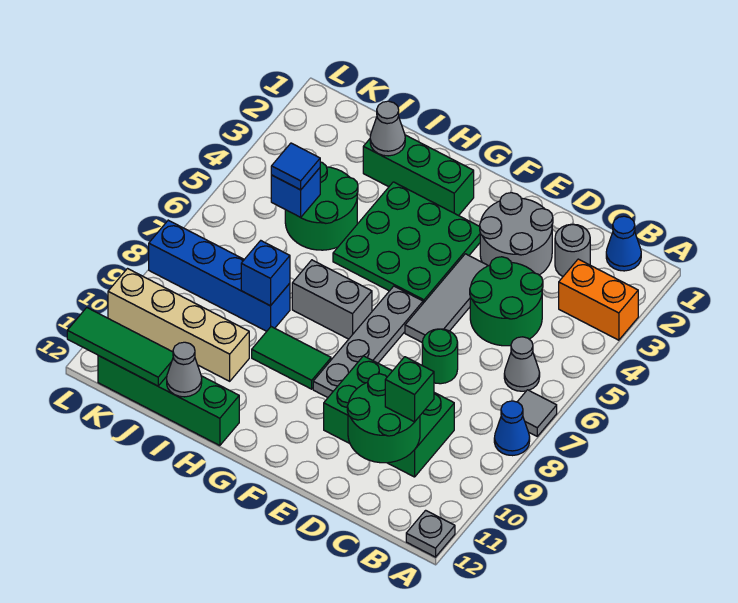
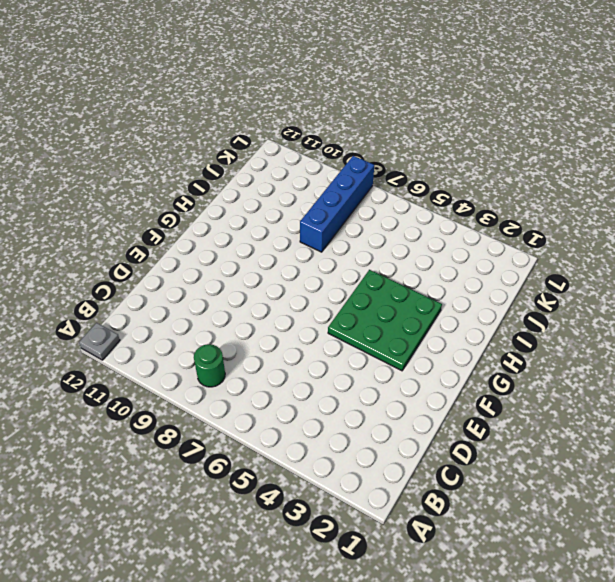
green 1x1 round brick [194,344,225,387] -> green 1x1 round brick moved to [422,329,458,384]
none -> orange 1x2 brick [559,259,638,340]
none -> grey 1x1 tile [517,390,557,436]
none -> blue 1x1 cone [494,401,530,456]

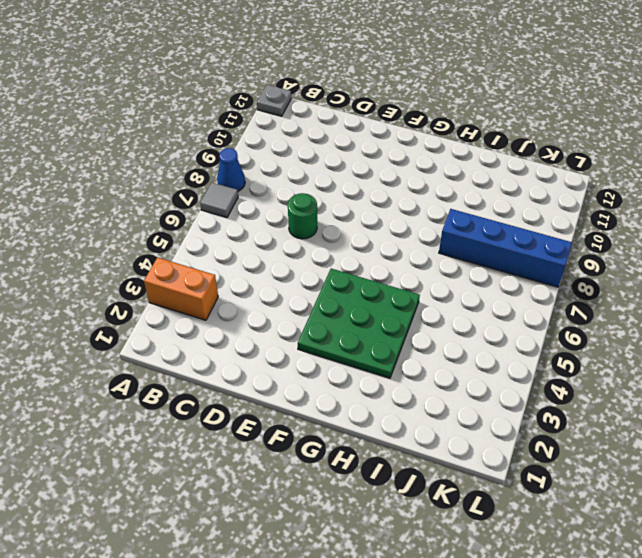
none -> blue 1x1 cone [606,216,641,271]
none -> grey 1x1 cone [504,337,540,391]
none -> grey 1x1 round brick [555,224,590,277]

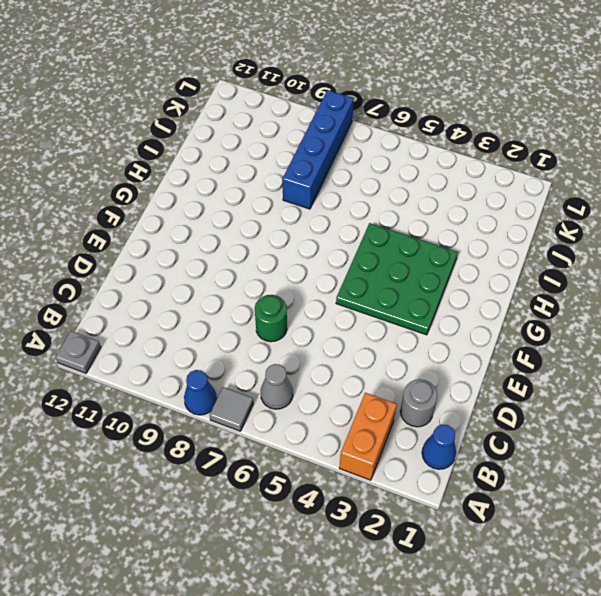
none -> green 2x2 round brick [470,257,543,346]
none -> green 2x3 brick [324,356,454,477]
none -> grey 2x2 round brick [480,193,553,275]

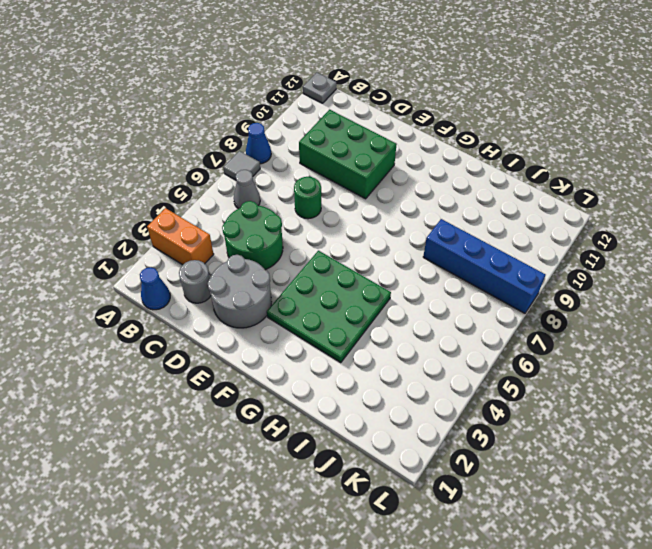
none -> grey 1x3 tile [405,254,488,343]
none -> grey 1x4 plate [313,286,423,397]
none -> green 1x3 brick [363,135,474,216]

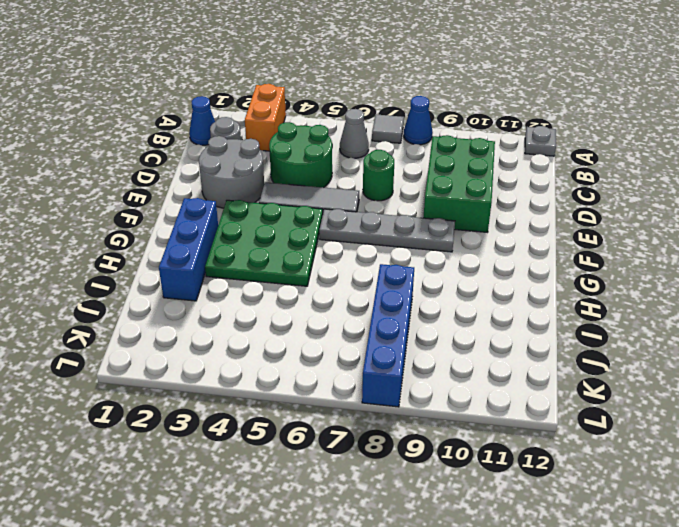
blue 1x3 brick [159,198,218,301] -> green 1x3 brick [363,135,474,216]
none -> grey 1x2 brick [292,260,372,339]
none -> green 1x2 tile [252,327,331,389]
none -> green 1x4 brick [98,356,239,446]

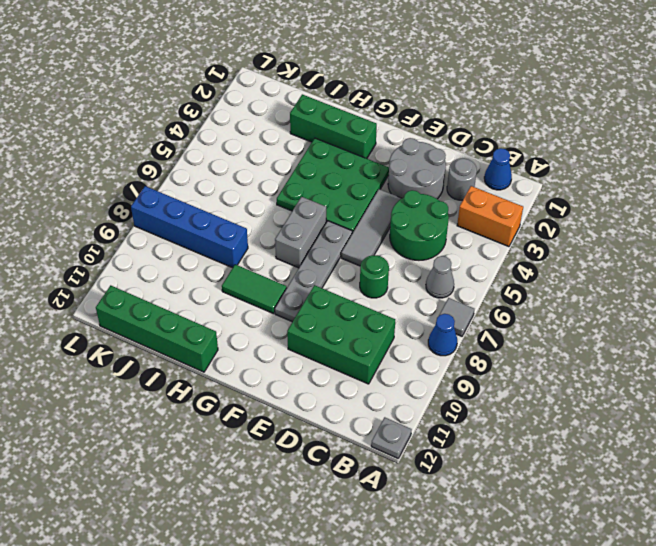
grey 1x2 brick [275,197,326,268] -> grey 1x2 brick turned to [292,260,372,339]
none -> green 2x2 round brick [285,162,358,250]
none -> tan 1x4 brick [108,269,249,381]
none -> green 2x2 round brick [347,374,420,463]

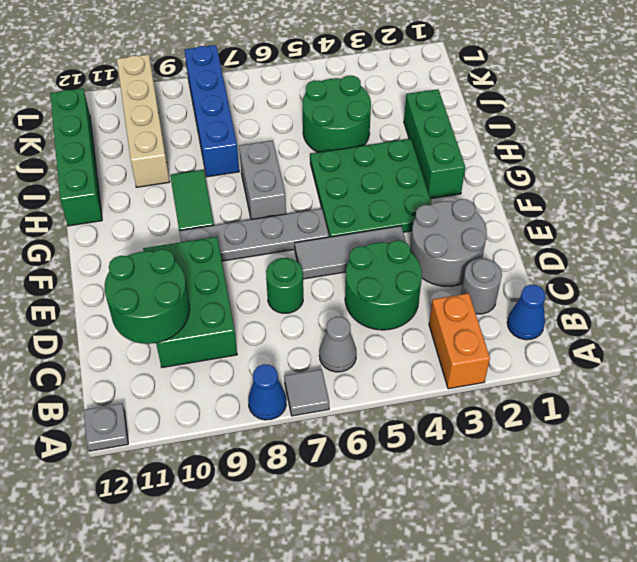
none -> grey 1x1 cone [370,101,405,156]
none -> blue 1x1 brick [241,241,290,306]
none -> grey 1x1 cone [167,342,202,397]

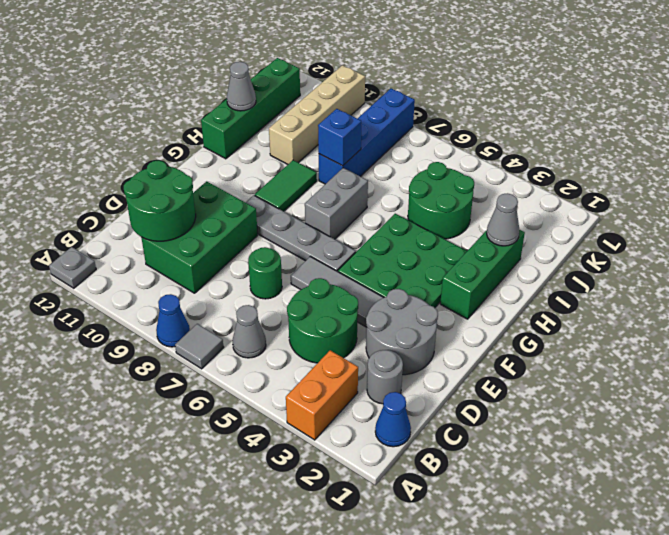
none -> blue 1x1 brick [271,168,320,217]
none -> green 1x3 tile [67,308,173,386]
none -> green 1x1 brick [385,357,434,422]

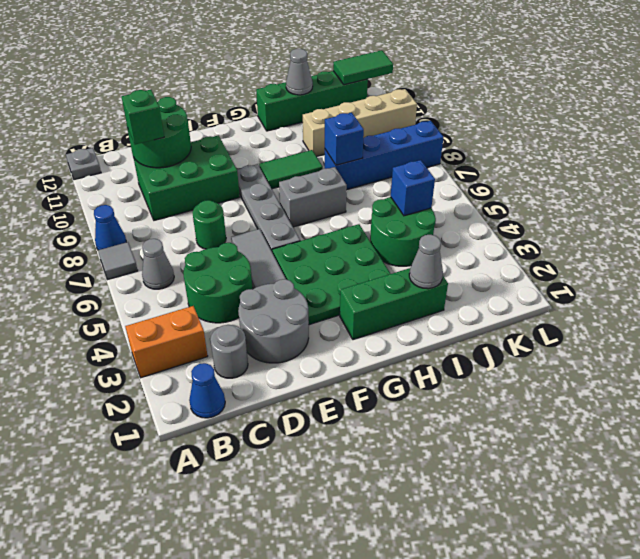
green 1x2 tile [333,50,393,85] -> green 1x3 tile [67,308,173,386]
none -> blue 1x1 tile [271,143,320,190]

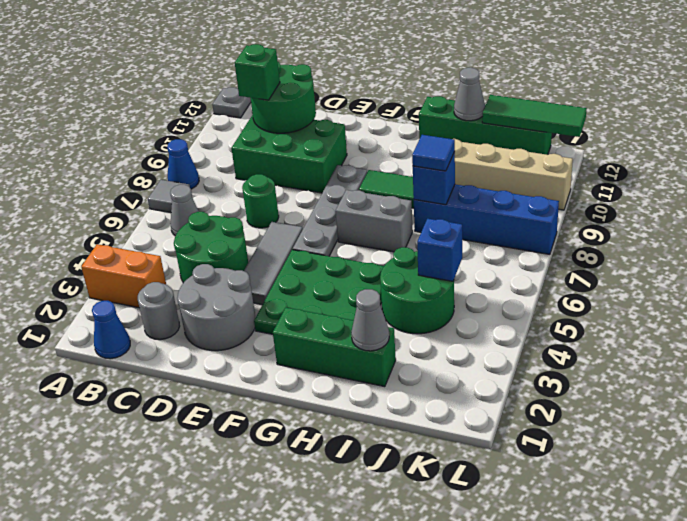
blue 1x1 tile [412,135,455,171] -> blue 1x1 tile moved to [271,143,320,190]

